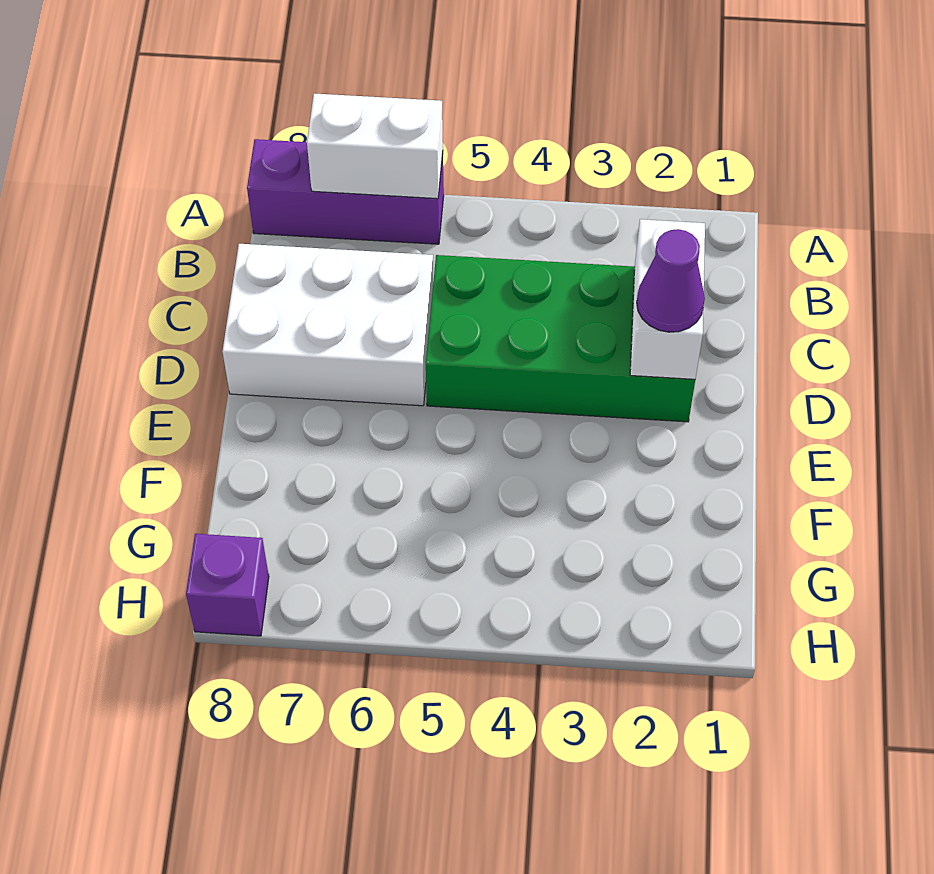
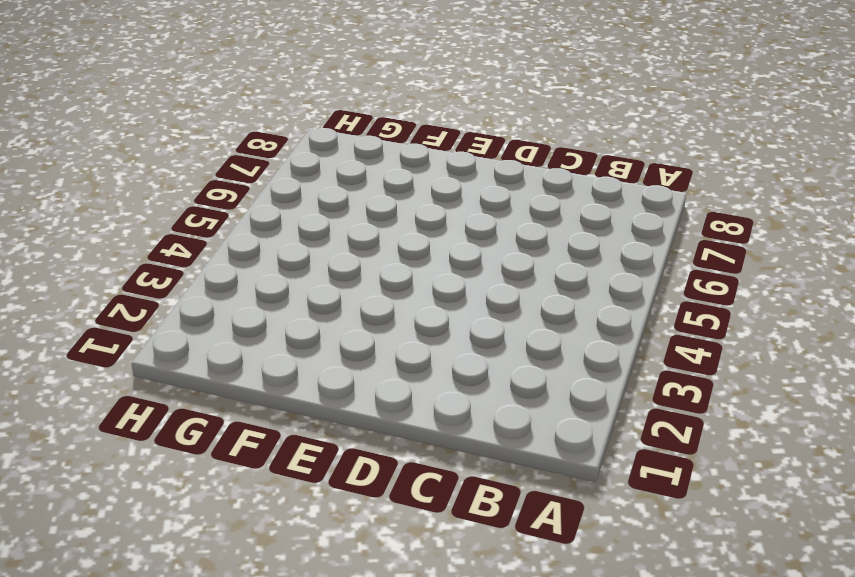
none -> purple 1x3 brick [247,139,444,244]
none -> green 2x4 brick [426,255,695,422]

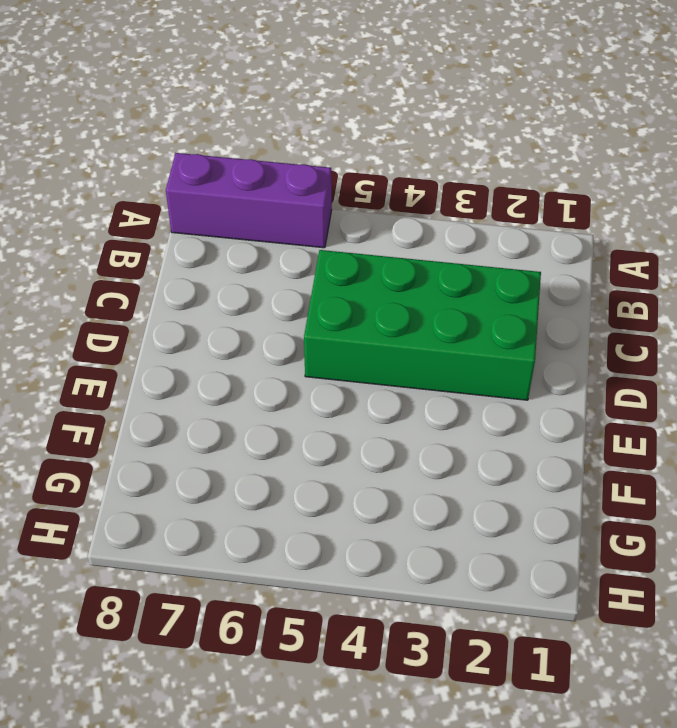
none -> white 2x3 brick [222,244,433,406]
none -> purple 1x1 brick [186,534,269,636]

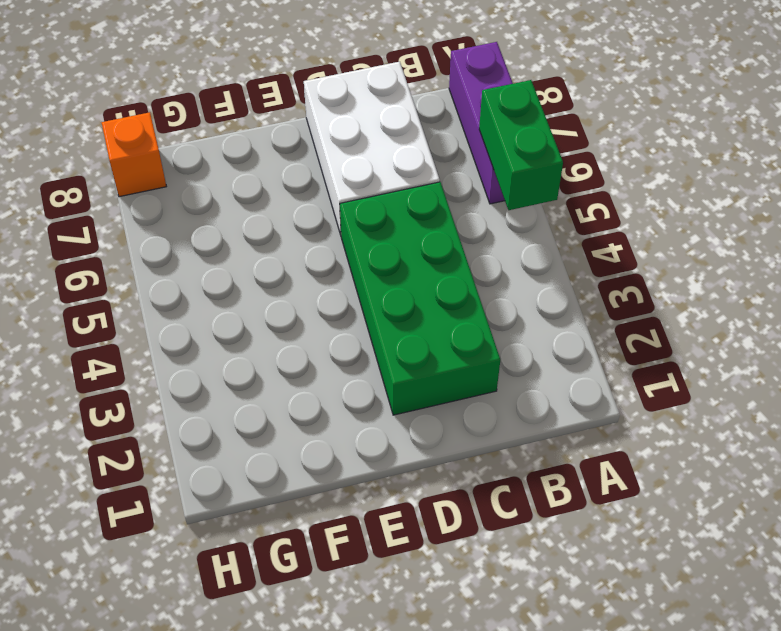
green 1x2 brick [479,80,563,210] -> white 1x2 brick [307,93,443,199]
orange 1x1 brick [102,112,166,197] -> purple 1x1 brick [186,534,269,636]
none -> white 1x2 brick [630,219,705,379]
none -> purple 1x1 cone [637,229,705,332]

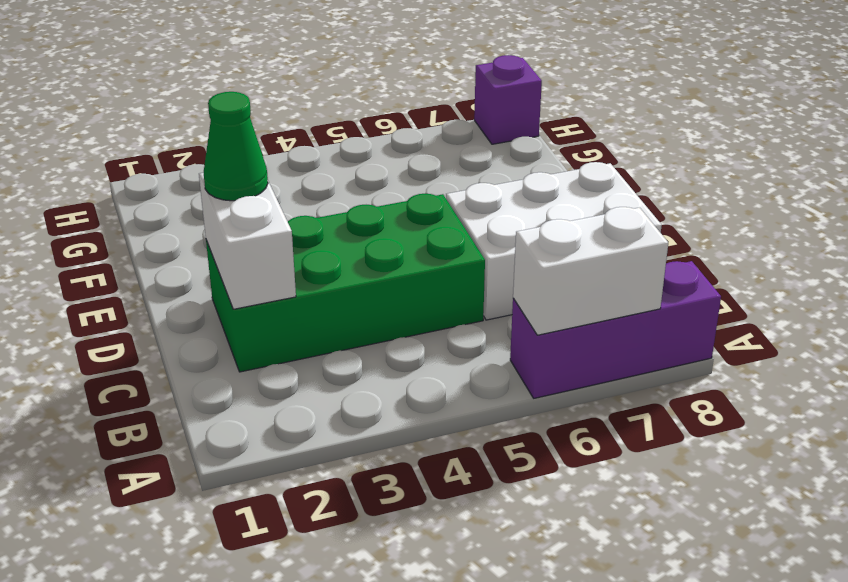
green 1x1 cone [203,92,268,201] -> purple 1x1 cone [637,229,705,332]

